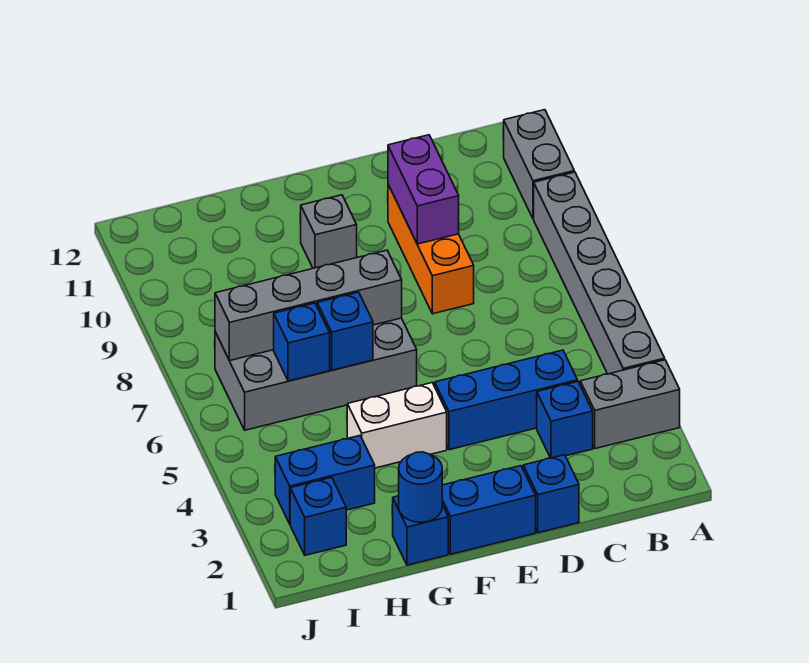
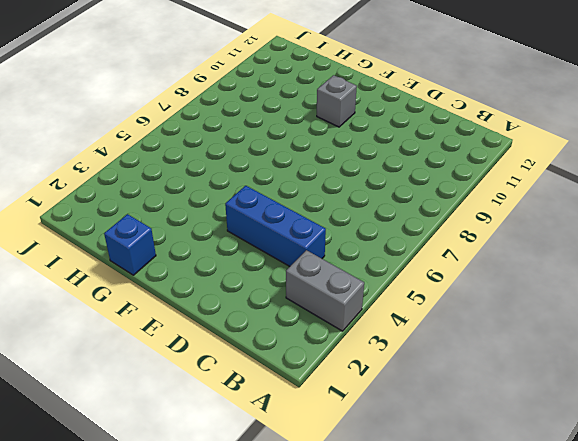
none -> grey 1x6 brick [534,172,665,374]
none -> grey 1x2 brick [504,110,574,219]
none -> blue 1x1 brick [537,382,593,458]

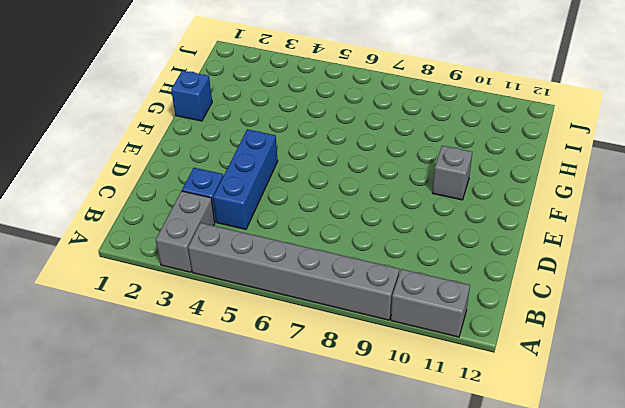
none -> blue 1x1 brick [523,455,579,533]
none -> orange 1x3 brick [388,185,474,314]
none -> blue 1x2 brick [442,466,536,554]

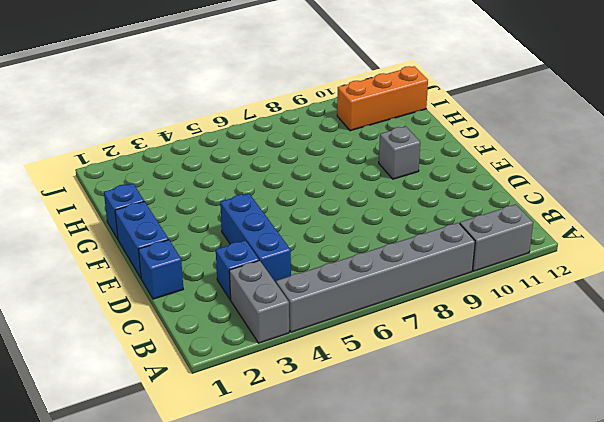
orange 1x3 brick [337,66,428,131] -> orange 1x3 brick moved to [388,185,474,314]
none -> white 1x2 brick [347,383,447,468]
none -> grey 2x4 brick [215,318,417,430]
none -> blue 1x2 brick [275,436,375,524]

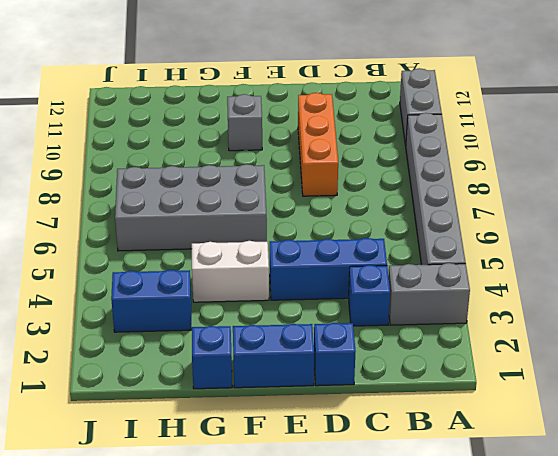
none -> blue 1x1 brick [290,477,346,555]
none -> purple 1x2 brick [388,135,459,244]
none -> grey 1x4 brick [215,250,402,361]

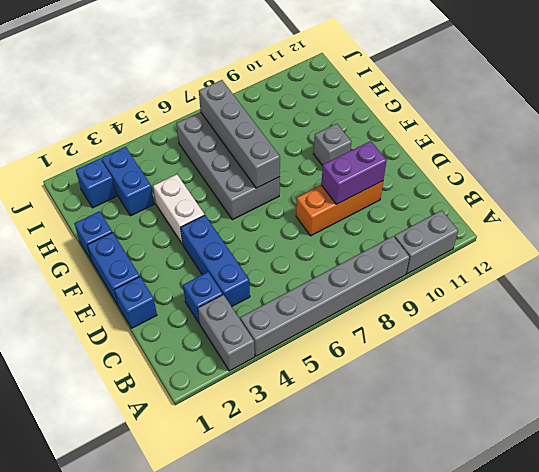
none -> blue 1x1 round brick [399,452,442,522]
none -> blue 1x1 brick [317,292,373,370]
none -> blue 1x1 brick [274,303,330,381]

